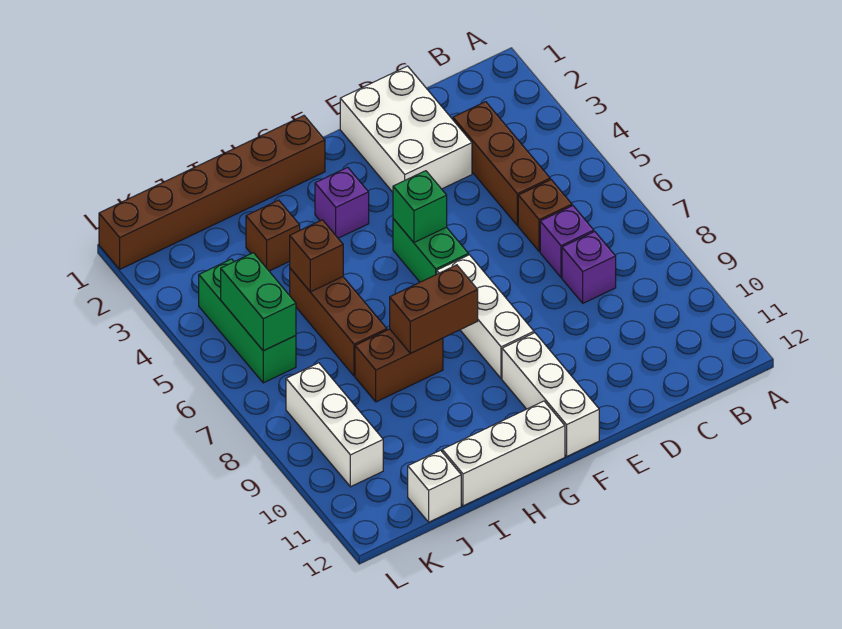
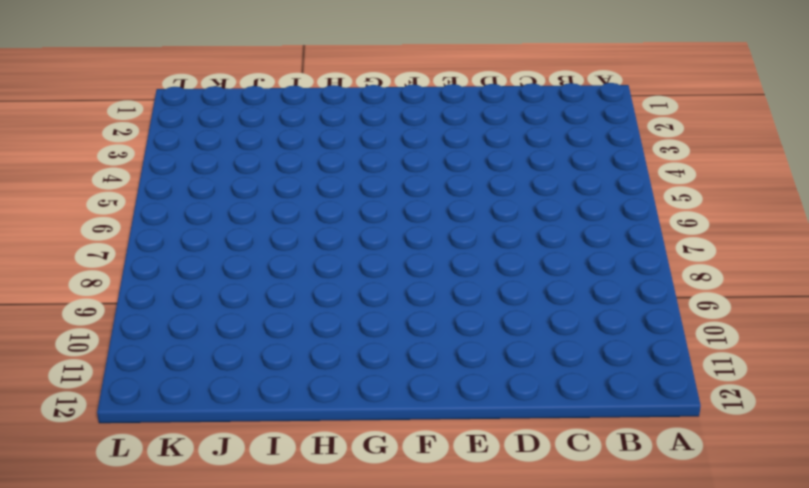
none -> brown 1x3 brick [453,102,550,225]
none -> brown 1x1 brick [518,180,572,252]
none -> purple 1x1 brick [540,206,594,277]

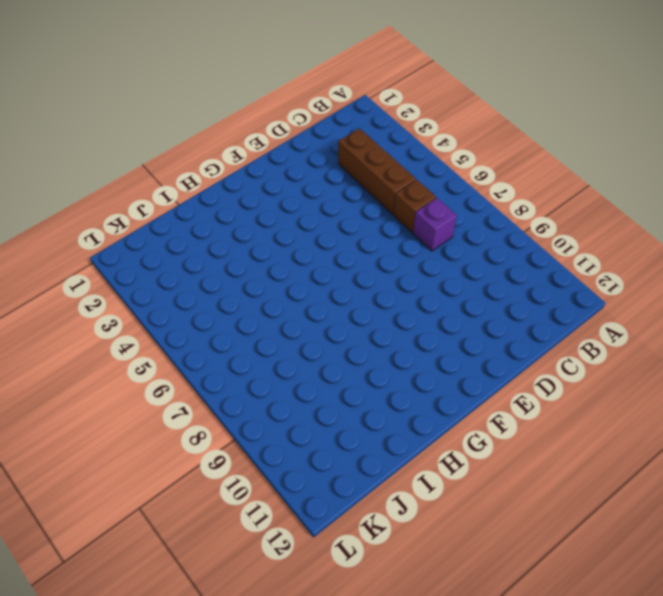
none -> purple 1x1 brick [562,232,616,303]
none -> white 2x3 brick [340,66,472,192]
none -> green 1x2 brick [393,219,469,282]

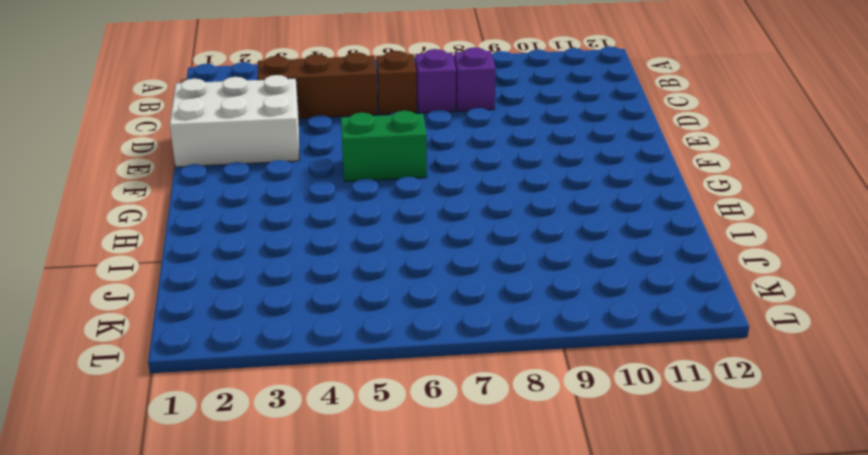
none -> white 1x3 brick [437,255,534,379]
none -> white 1x3 brick [502,333,599,456]
none -> brown 1x6 brick [99,116,325,269]

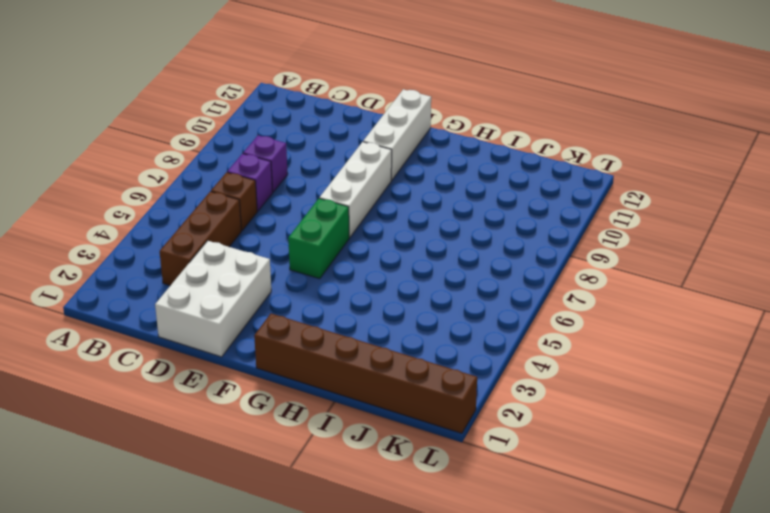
none -> purple 1x1 brick [315,167,369,238]
none -> white 1x3 brick [442,401,565,506]
none -> brown 1x2 brick [355,329,443,402]

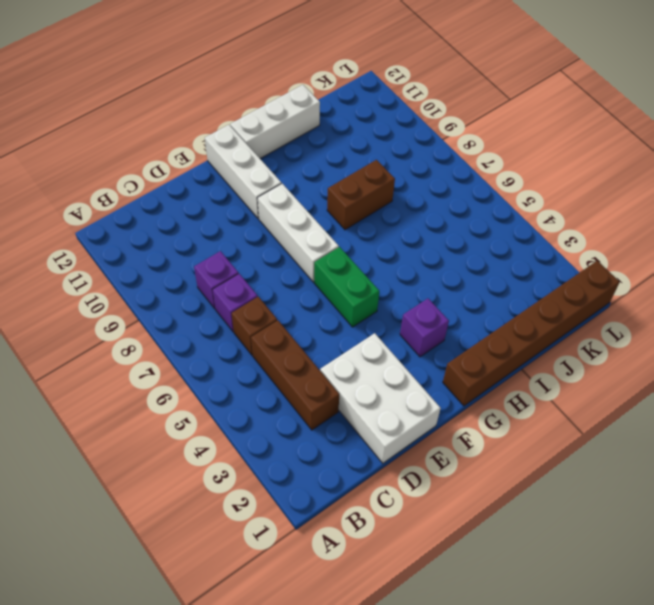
none -> brown 1x1 brick [246,200,300,271]
none -> brown 1x3 brick [290,268,387,376]
none -> white 1x1 brick [408,450,461,522]

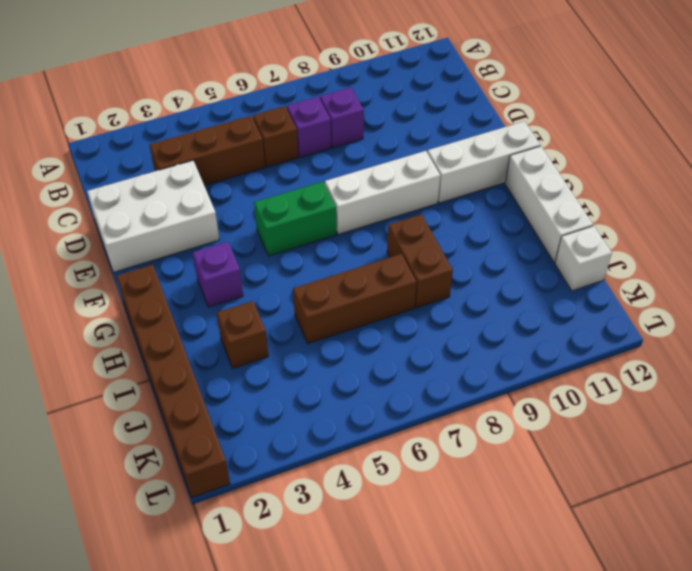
none -> green 1x3 brick [199,259,296,383]
none -> white 1x3 brick [286,363,383,487]
none -> green 1x1 brick [393,171,447,242]

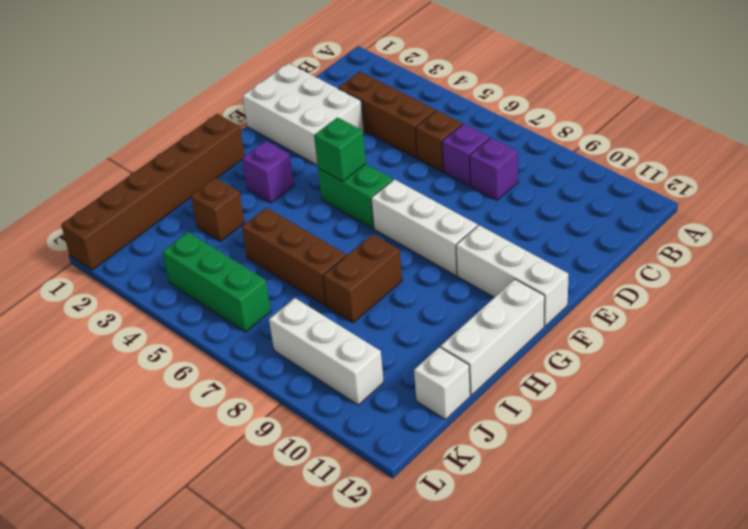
none -> brown 1x2 brick [390,265,478,353]
none -> brown 1x1 brick [290,220,343,292]
none -> green 1x2 brick [221,253,296,351]

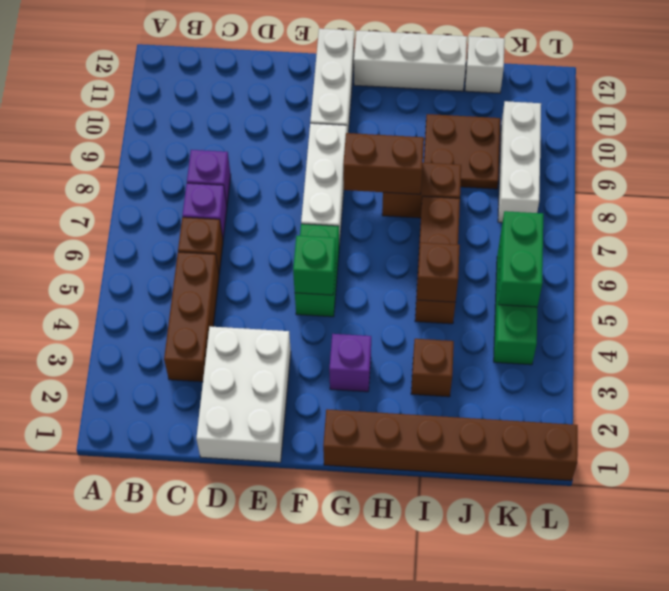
brown 2x2 plate [424,114,500,189] -> none

